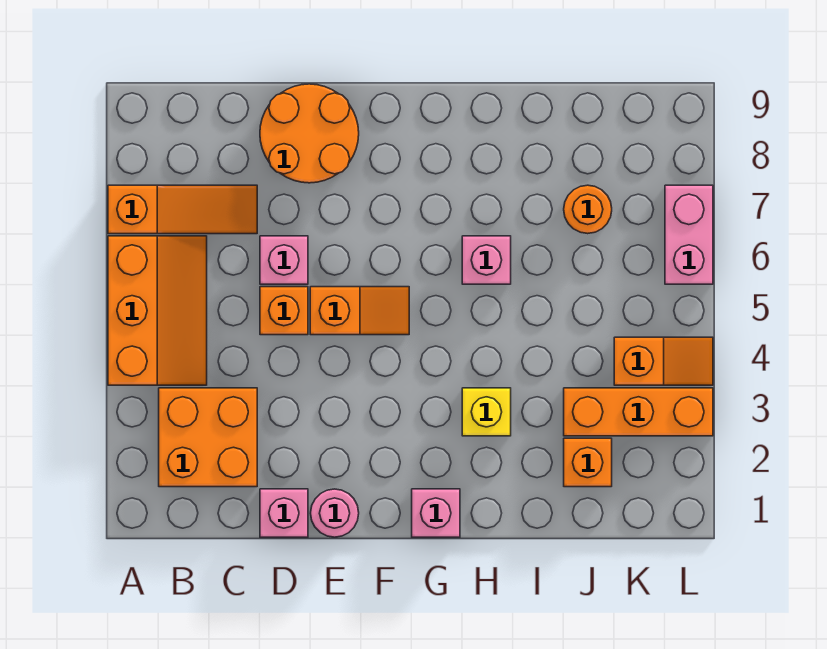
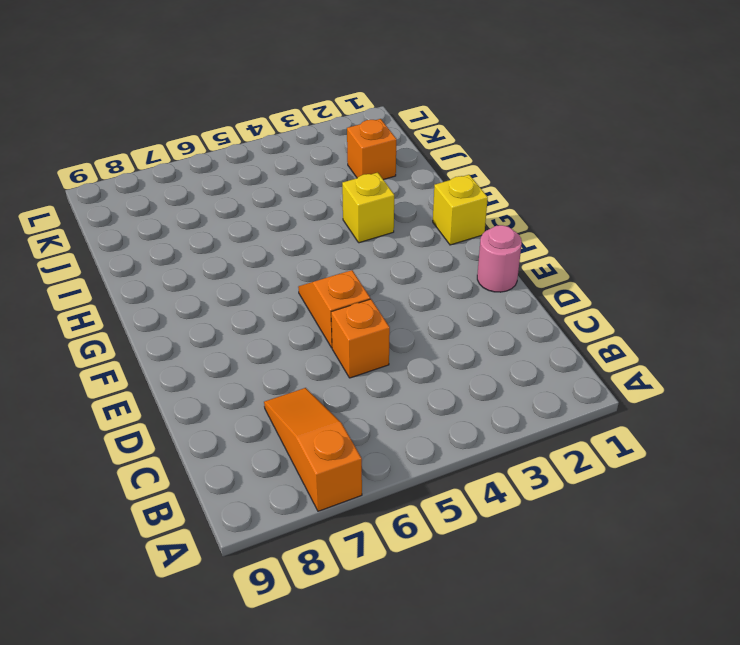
yellow 1x1 brick [433,175,488,245] -> pink 1x1 brick [412,489,460,537]
none -> orange 2x3 slope [108,236,207,385]
none -> orange 2x2 brick [159,388,257,487]
none -> pink 1x1 brick [260,489,308,537]

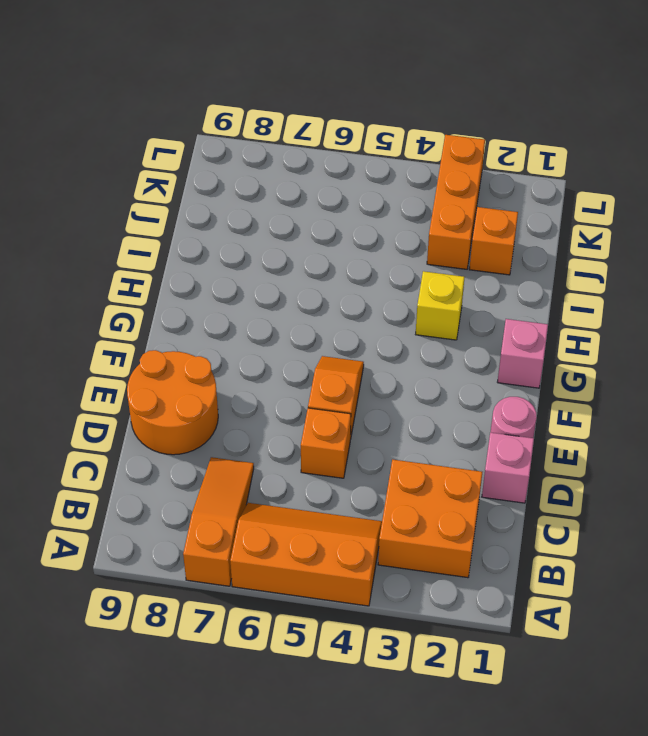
none -> pink 1x1 brick [260,236,308,284]
none -> pink 1x1 brick [462,236,511,284]
none -> orange 1x1 round brick [564,185,612,234]

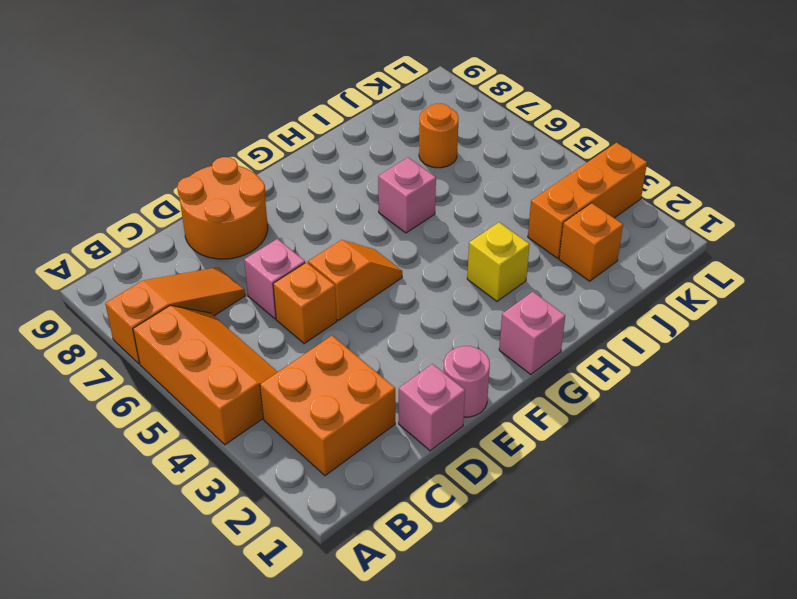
none -> orange 1x2 slope [614,337,713,385]
none -> pink 1x2 brick [665,185,713,284]

